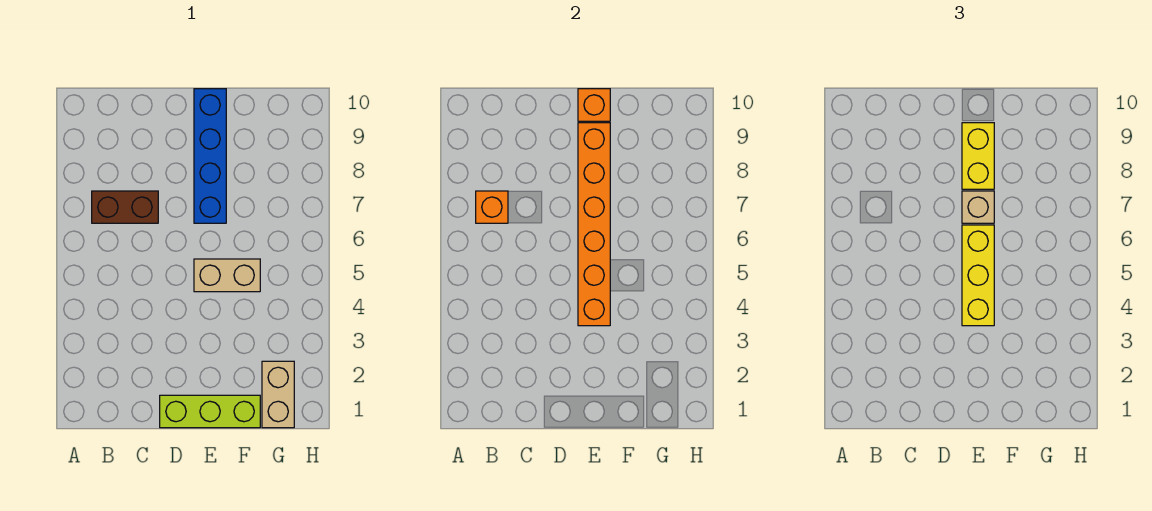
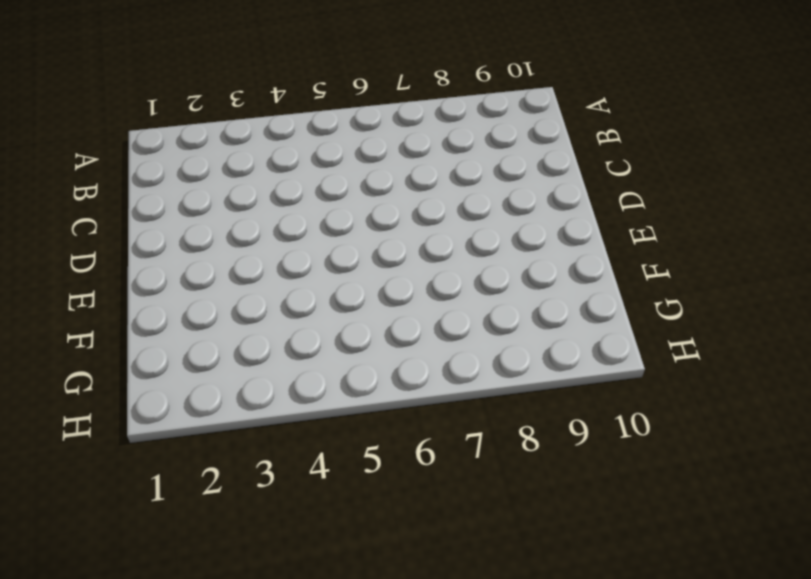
none -> brown 1x2 brick [92,191,158,223]
none -> lime 1x3 brick [160,395,260,428]

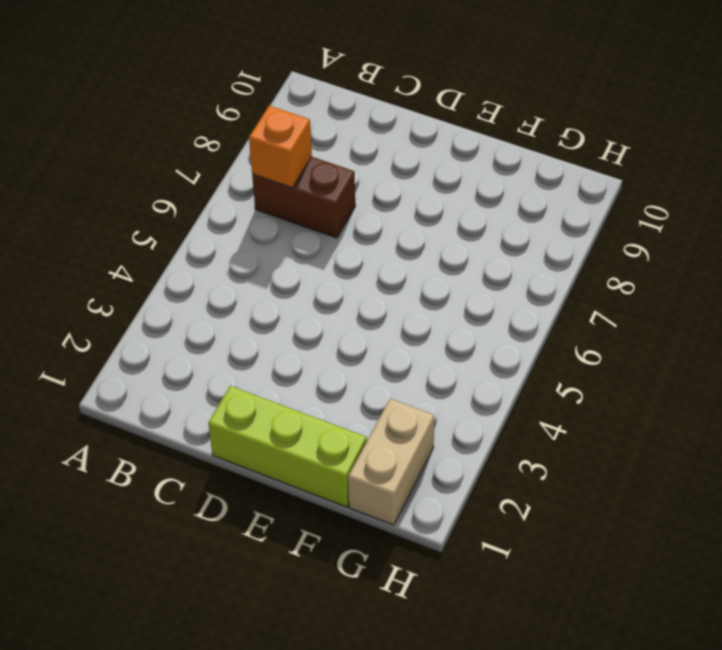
none -> tan 1x2 brick [194,259,260,292]
none -> blue 1x4 brick [194,89,226,223]

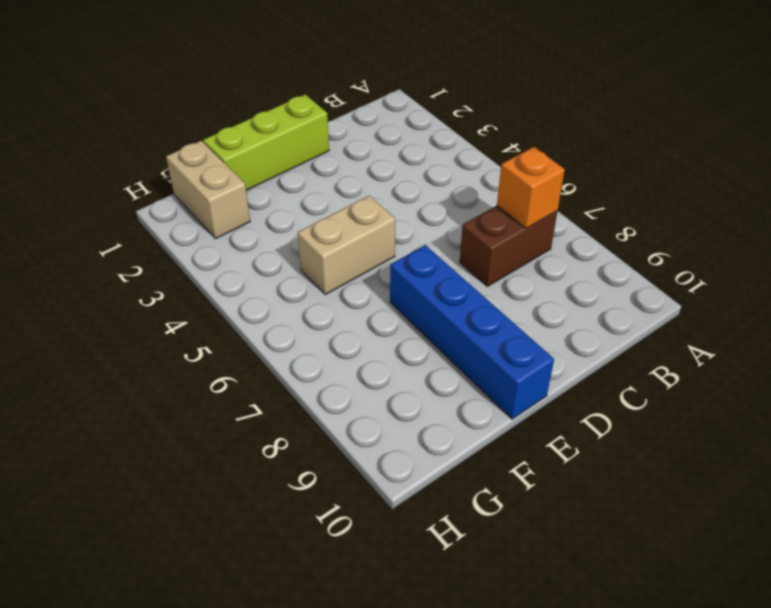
none -> orange 1x6 brick [578,123,610,326]
none -> orange 1x1 brick [578,89,610,121]

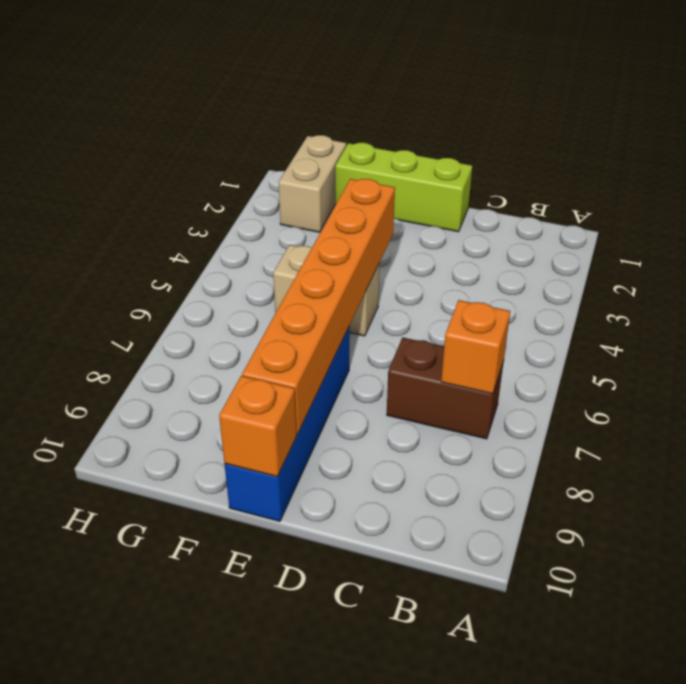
none -> yellow 1x3 brick [962,225,994,326]
none -> tan 1x1 brick [962,191,994,223]

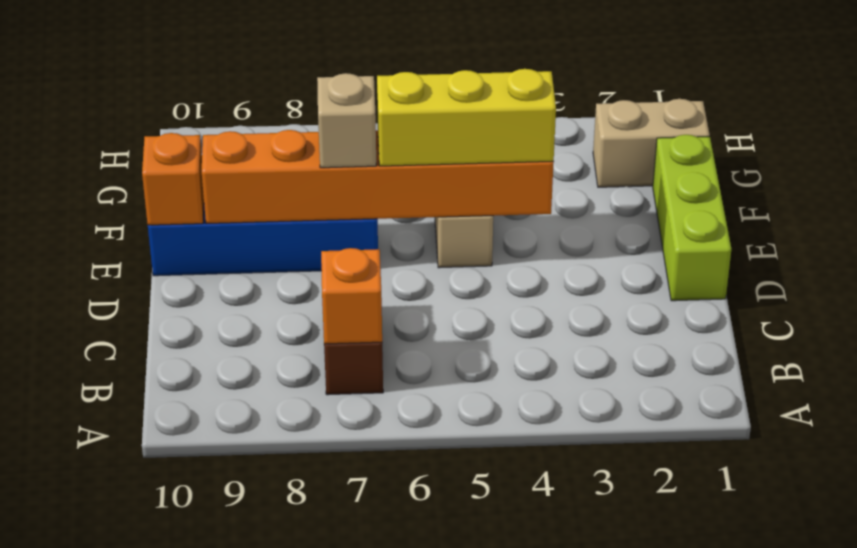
none -> yellow 1x2 brick [962,123,994,189]

